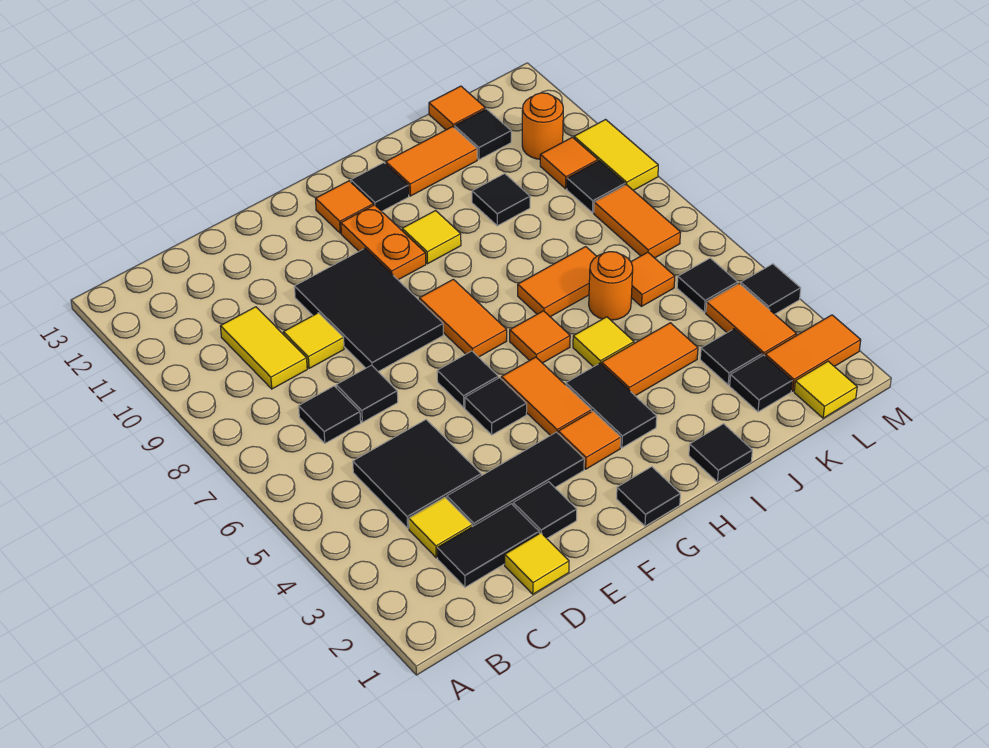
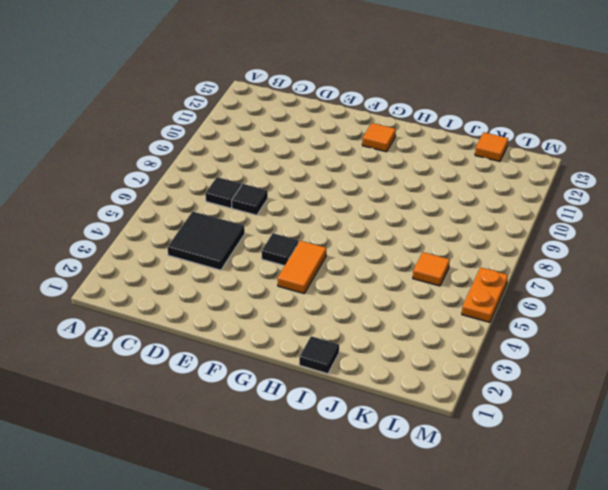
orange 1x2 plate [462,267,508,322] -> orange 1x2 plate moved to [341,205,426,280]
none -> black 1x2 tile [437,504,539,587]
none -> yellow 1x1 tile [409,497,472,558]
none -> yellow 1x2 tile [220,307,307,389]
none -> yellow 1x1 tile [505,533,569,594]

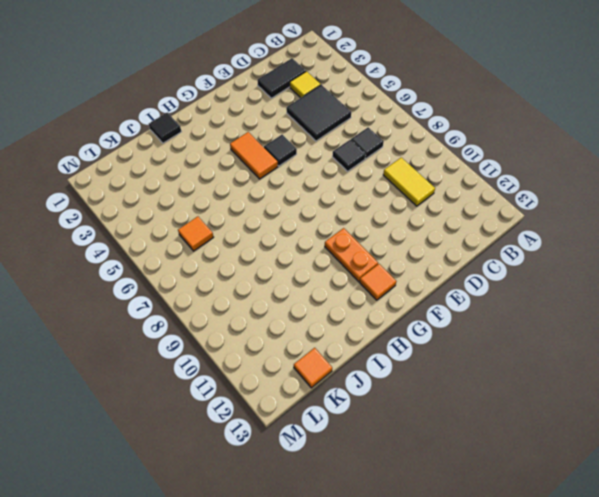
none -> yellow 1x1 tile [505,533,569,594]
none -> black 1x3 tile [447,432,584,527]
none -> yellow 1x1 tile [283,313,344,368]
none -> black 1x1 tile [513,482,577,538]

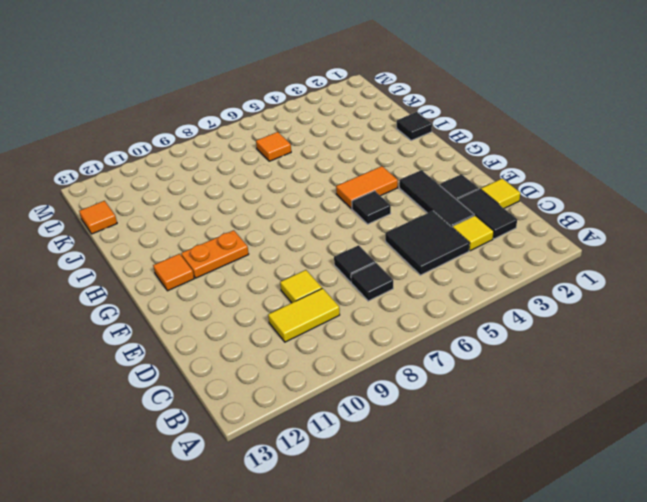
none -> black 2x3 tile [294,248,443,372]
none -> black 1x1 tile [437,351,498,408]
none -> black 1x1 tile [617,467,680,526]
none -> orange 1x1 tile [558,411,621,469]

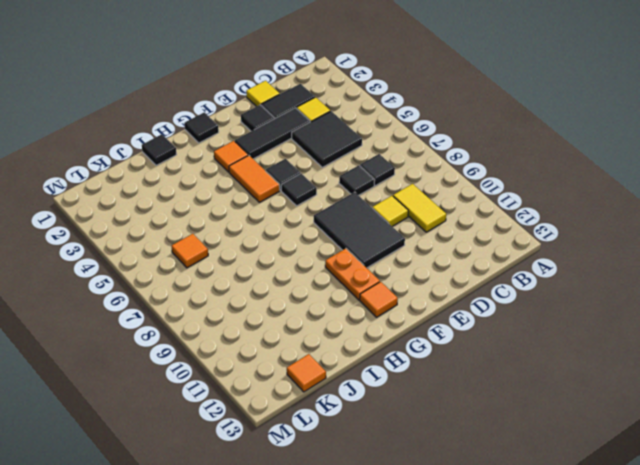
none -> orange 1x2 tile [419,279,507,357]
none -> black 1x2 tile [566,363,657,448]
none -> orange 1x1 tile [510,311,570,363]
none -> yellow 1x1 tile [402,211,461,264]

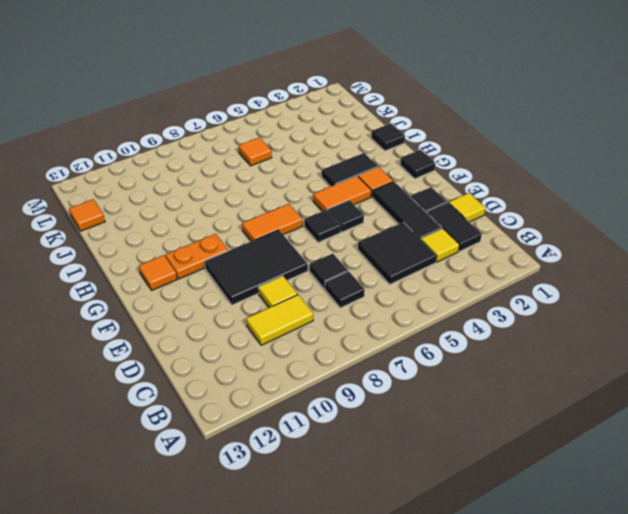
none -> orange 1x1 tile [510,311,570,363]
none -> yellow 1x1 tile [402,211,461,264]
none -> black 1x1 tile [351,163,409,211]
none -> orange 1x2 tile [602,323,698,396]

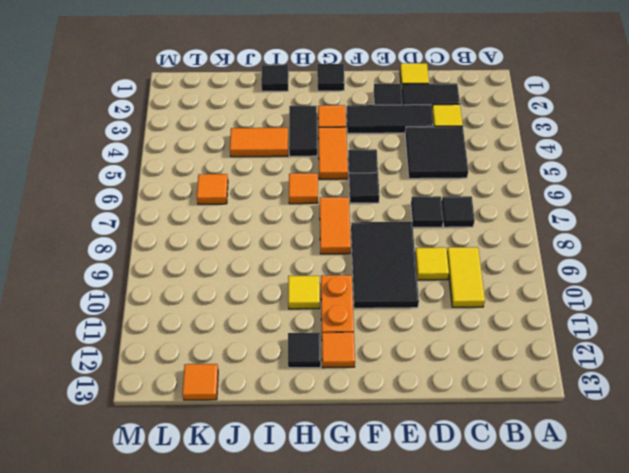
none -> yellow 1x1 tile [573,317,634,367]
none -> orange 1x2 tile [518,247,597,317]
none -> orange 1x2 tile [386,127,477,196]
none -> orange 1x1 round brick [589,252,633,320]

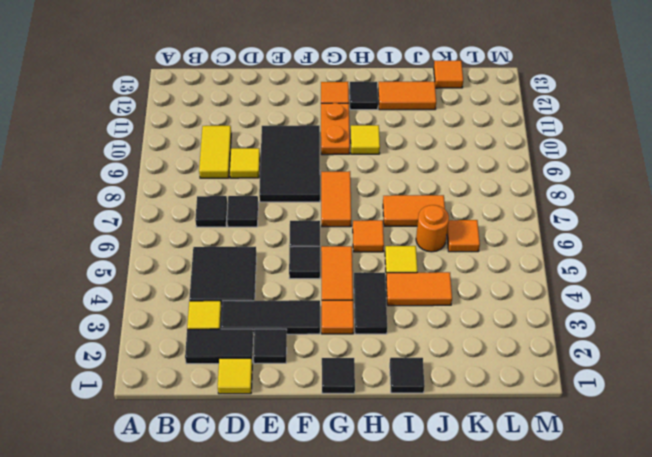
none -> black 1x1 tile [472,174,530,226]
none -> black 1x1 tile [730,355,792,412]
none -> black 1x1 tile [700,329,762,385]
none -> black 1x1 tile [454,109,511,160]

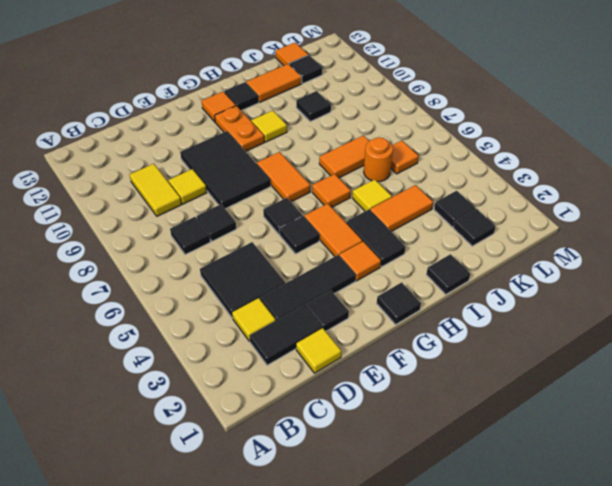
none -> yellow 1x1 tile [794,361,857,418]
none -> orange 1x2 tile [765,315,861,391]
none -> orange 1x2 tile [706,284,796,356]
none -> black 1x1 tile [677,258,738,312]

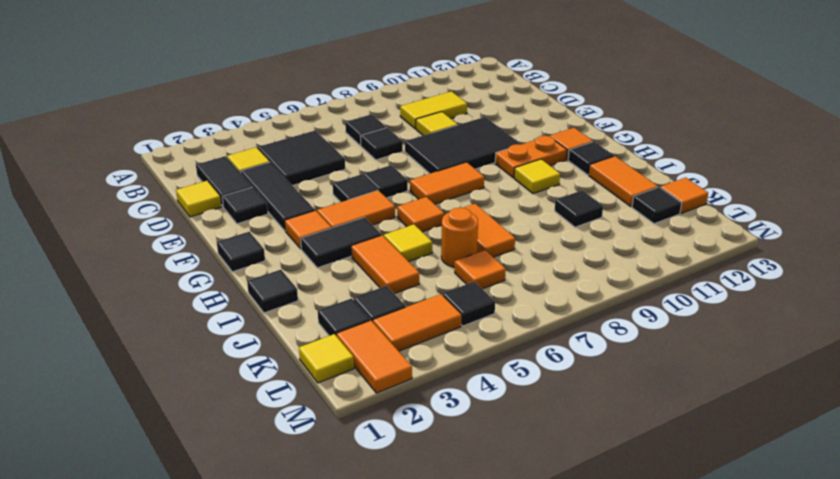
none -> orange 1x2 tile [594,185,681,258]
none -> black 1x1 tile [567,161,625,213]
none -> orange 1x1 tile [540,137,598,189]
none -> orange 1x1 round brick [522,93,563,159]

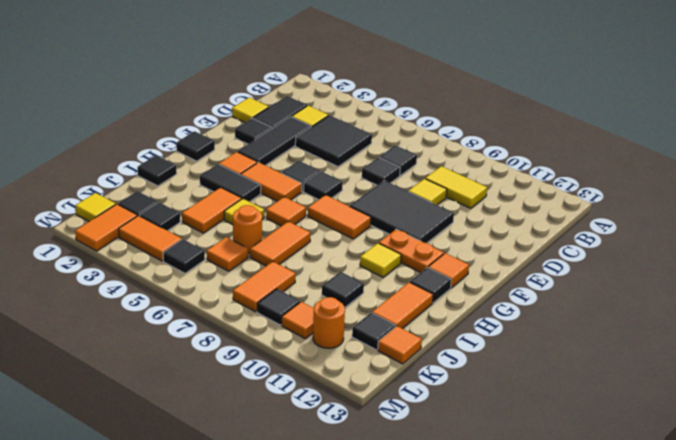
orange 1x2 tile [233,261,296,312] -> orange 1x2 tile turned to [594,185,681,258]
none -> black 1x1 tile [741,264,801,314]
none -> yellow 1x2 tile [574,120,658,190]

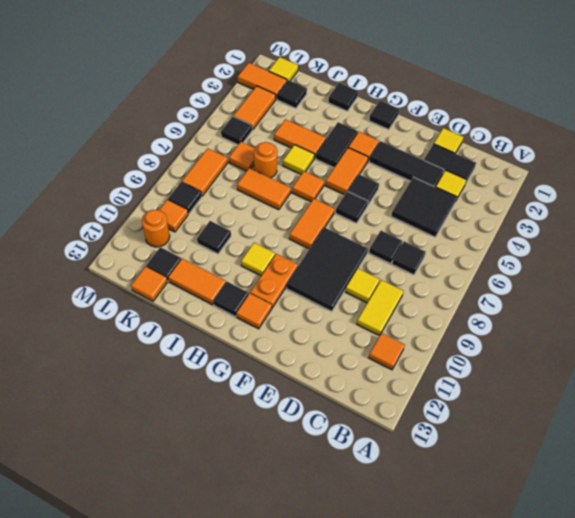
orange 1x1 tile [369,333,405,370] -> none
none -> black 1x1 tile [513,482,577,538]
none -> black 1x1 tile [700,329,762,385]
none -> black 1x1 tile [741,264,801,314]
none -> yellow 1x2 tile [574,120,658,190]

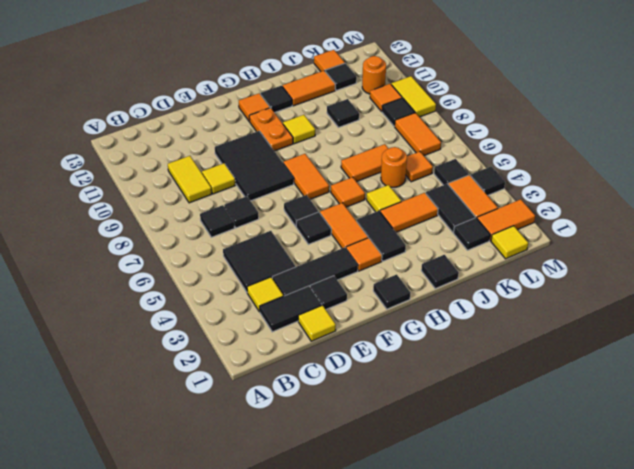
black 1x2 tile [426,184,475,232] -> black 1x1 tile [700,329,762,385]

